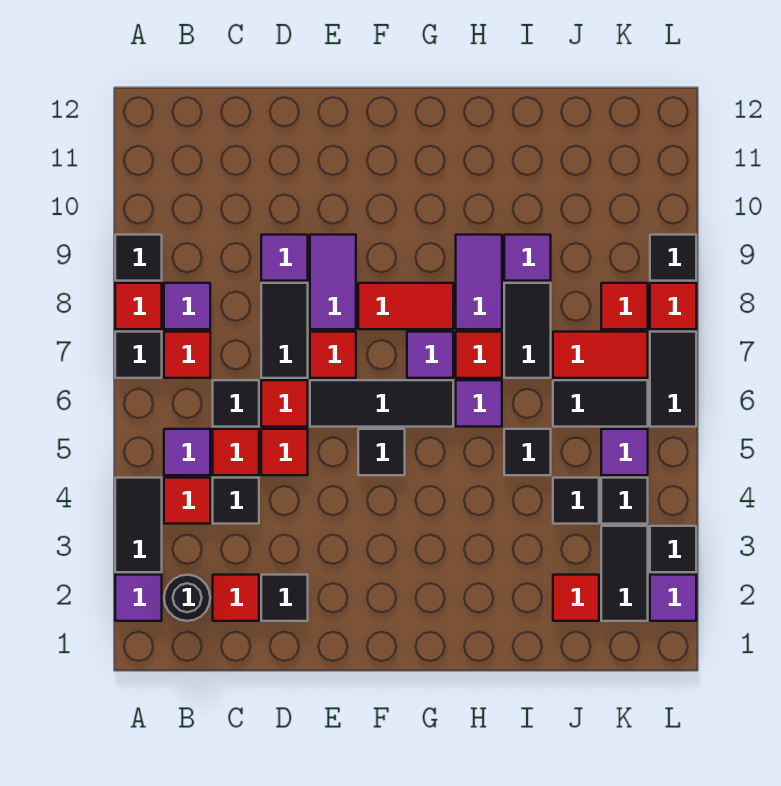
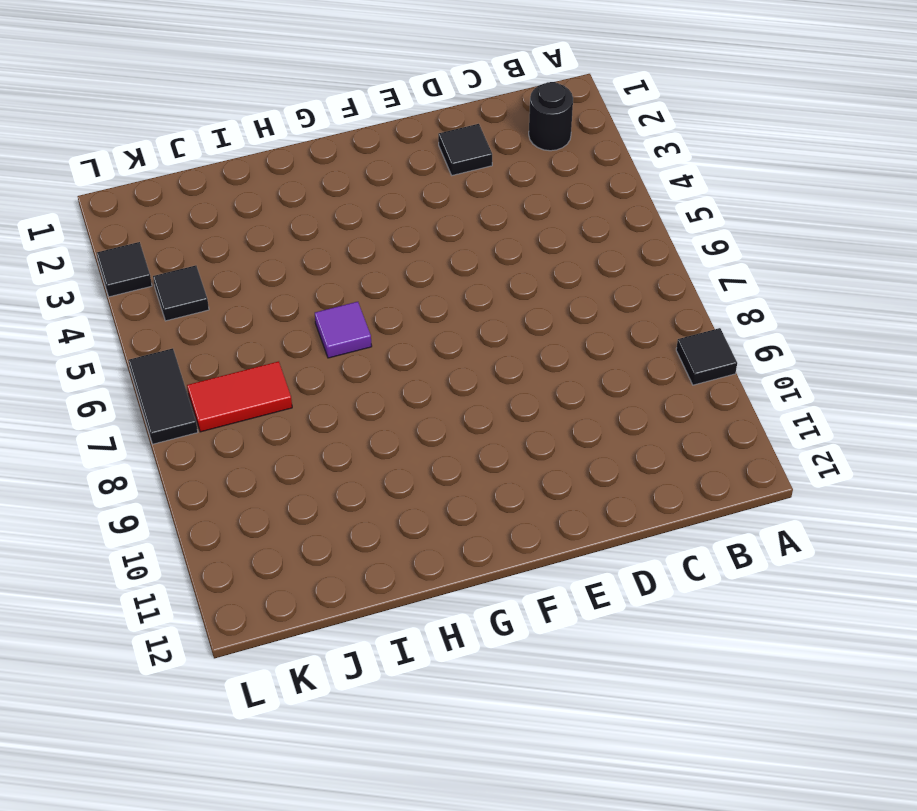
none -> purple 1x1 tile [115,575,162,621]
none -> black 1x2 tile [115,478,162,572]
none -> black 1x1 tile [115,332,162,378]
none -> red 1x1 tile [115,283,162,329]

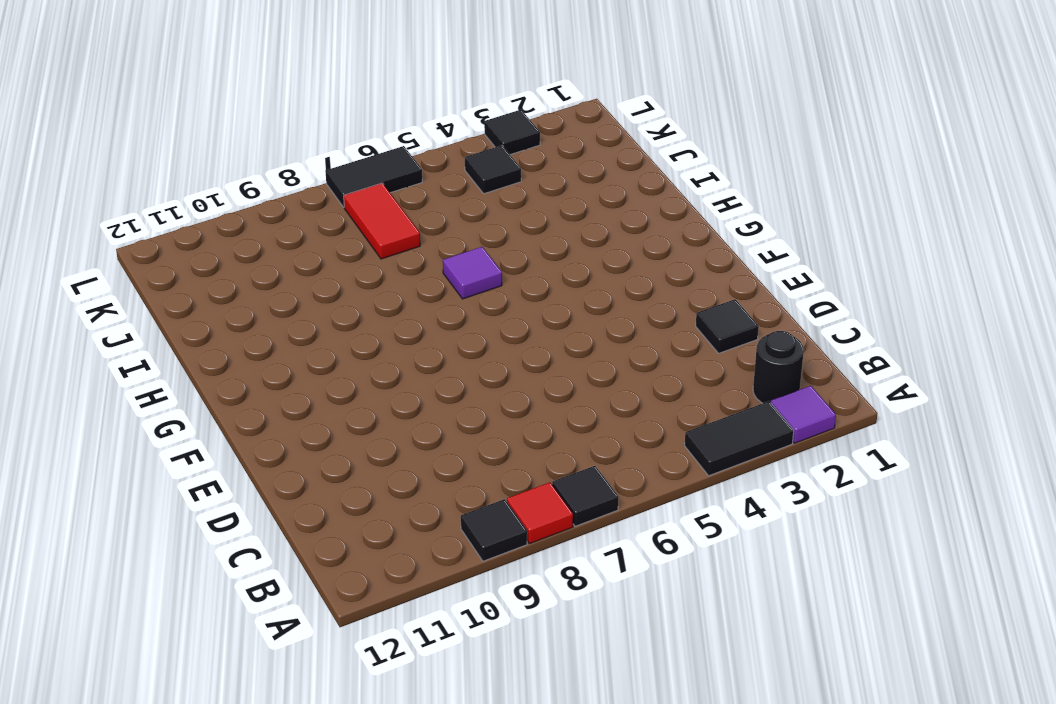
none -> red 1x1 tile [164,478,210,524]
none -> purple 1x1 tile [164,429,210,475]
none -> red 1x1 tile [164,332,210,378]
none -> purple 1x1 tile [164,283,210,329]

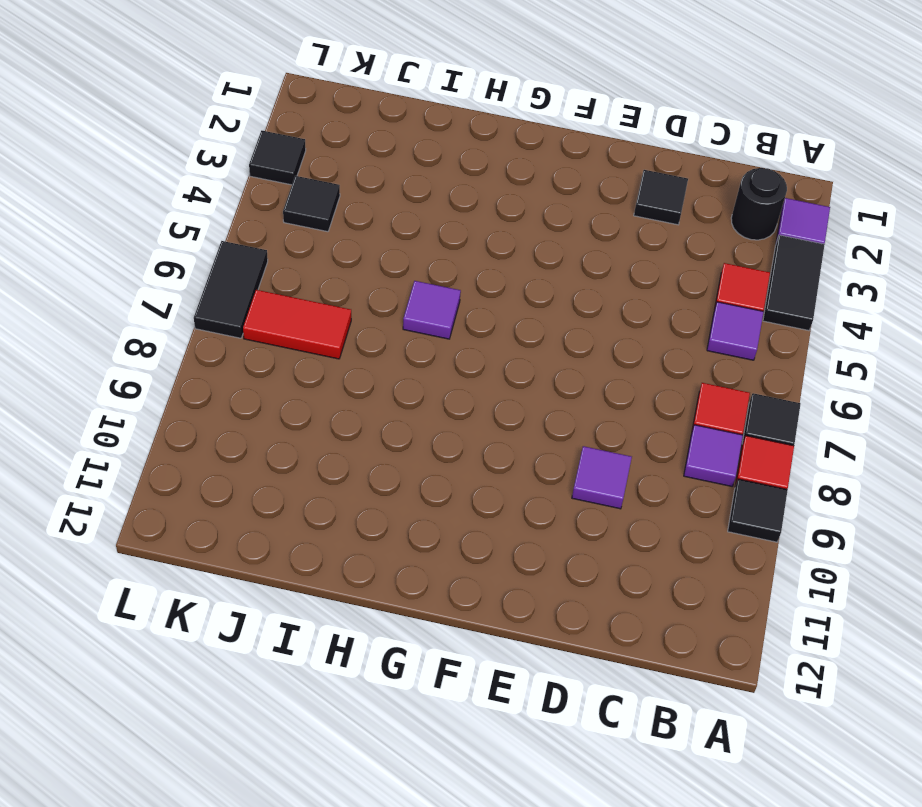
none -> red 1x1 tile [213,575,259,621]
none -> black 1x1 tile [213,478,259,524]
none -> red 1x1 tile [213,429,259,475]
none -> black 1x1 tile [213,380,259,427]

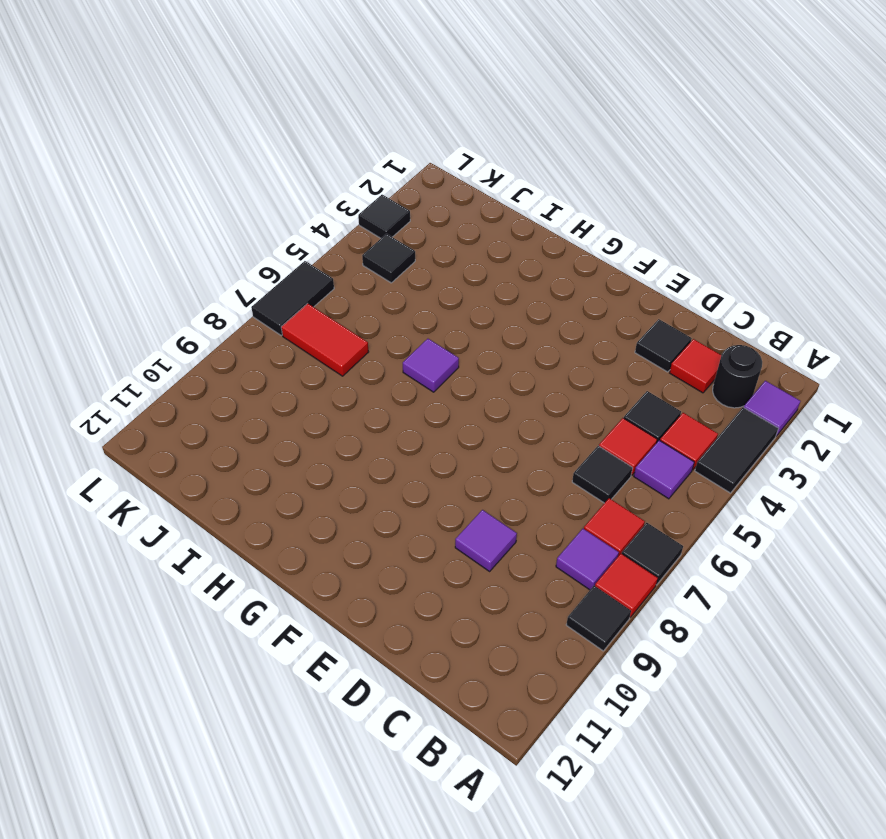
none -> red 1x1 tile [261,429,308,475]
none -> red 1x1 tile [261,380,308,427]
none -> black 1x2 tile [261,283,308,378]
none -> black 1x3 tile [310,380,453,427]

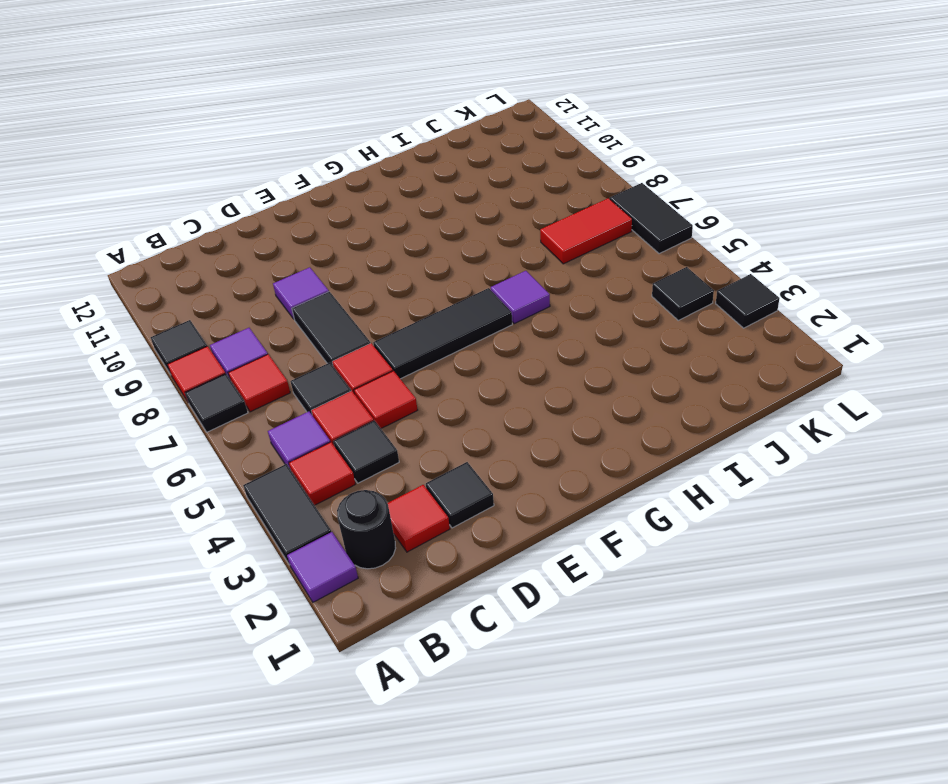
none -> red 1x1 tile [310,332,356,378]
none -> purple 1x2 tile [310,235,356,329]
none -> black 1x1 tile [358,429,405,475]
none -> red 1x2 tile [358,283,453,329]

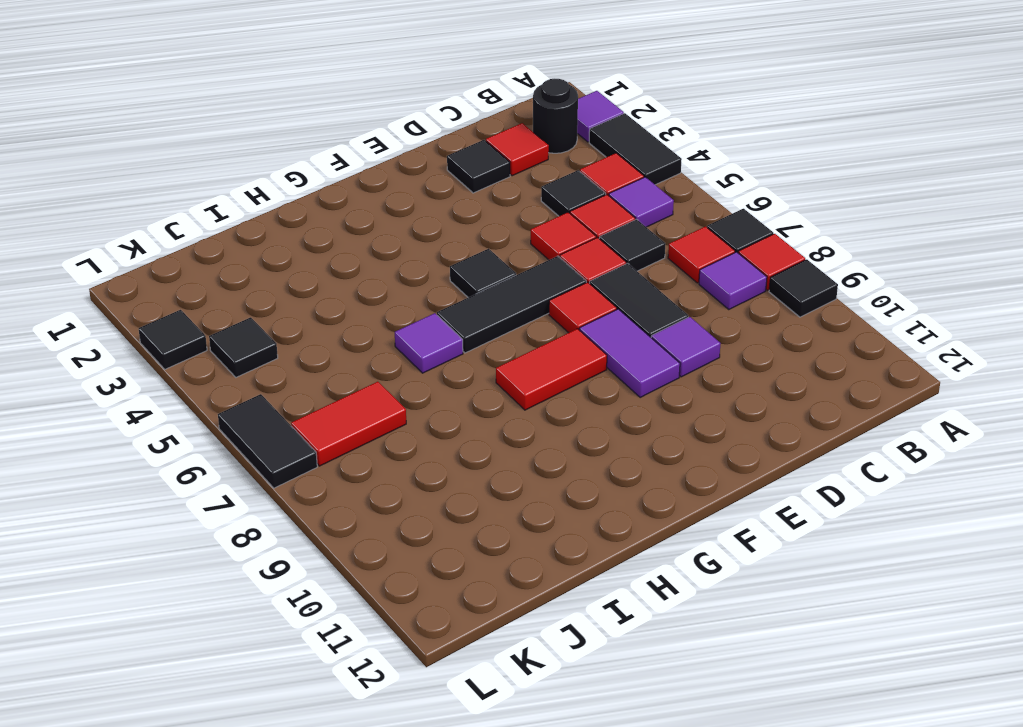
none -> purple 1x1 tile [407,332,453,378]
none -> red 1x1 tile [456,332,502,378]
none -> purple 1x2 tile [456,235,502,329]
none -> black 1x1 tile [504,429,551,475]

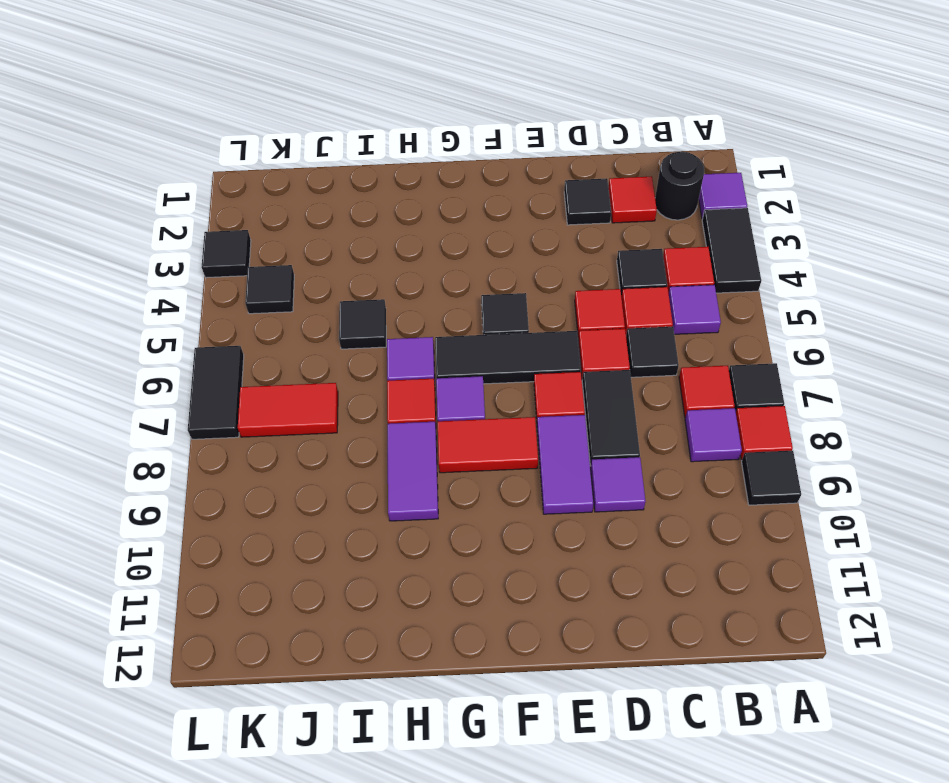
none -> black 1x2 tile [504,283,551,378]
none -> purple 1x1 tile [504,235,551,281]
none -> red 1x1 tile [553,575,599,621]
none -> black 1x1 tile [553,478,599,524]

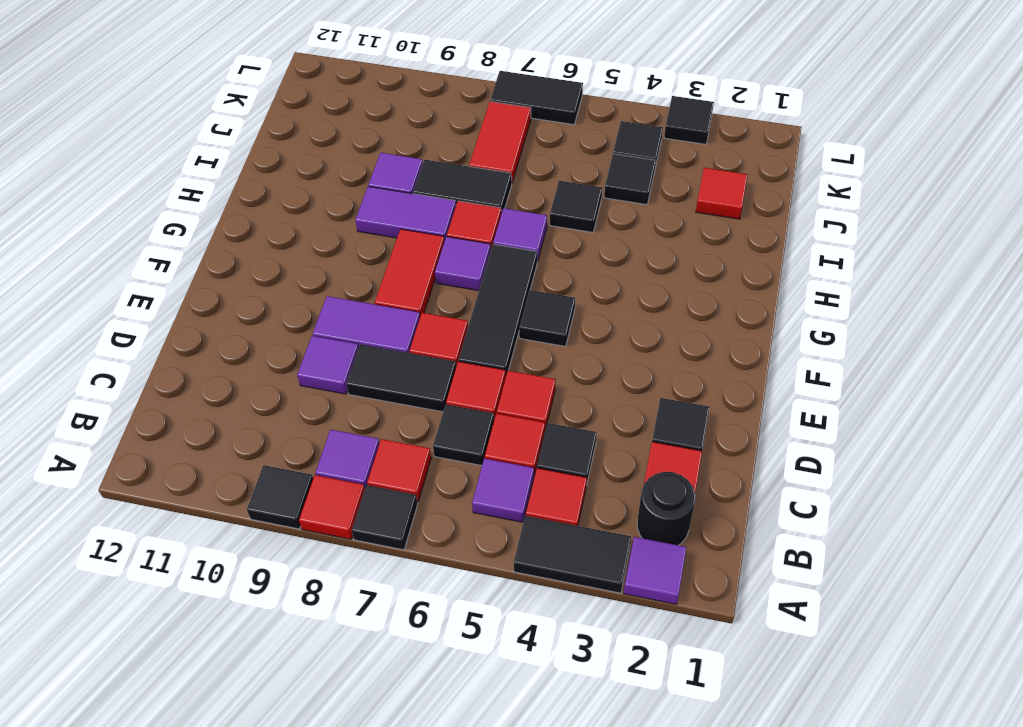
none -> black 1x2 tile [553,380,648,427]
none -> black 1x2 tile [601,526,648,621]
none -> purple 1x1 tile [601,429,648,475]
none -> red 1x1 tile [601,283,648,329]

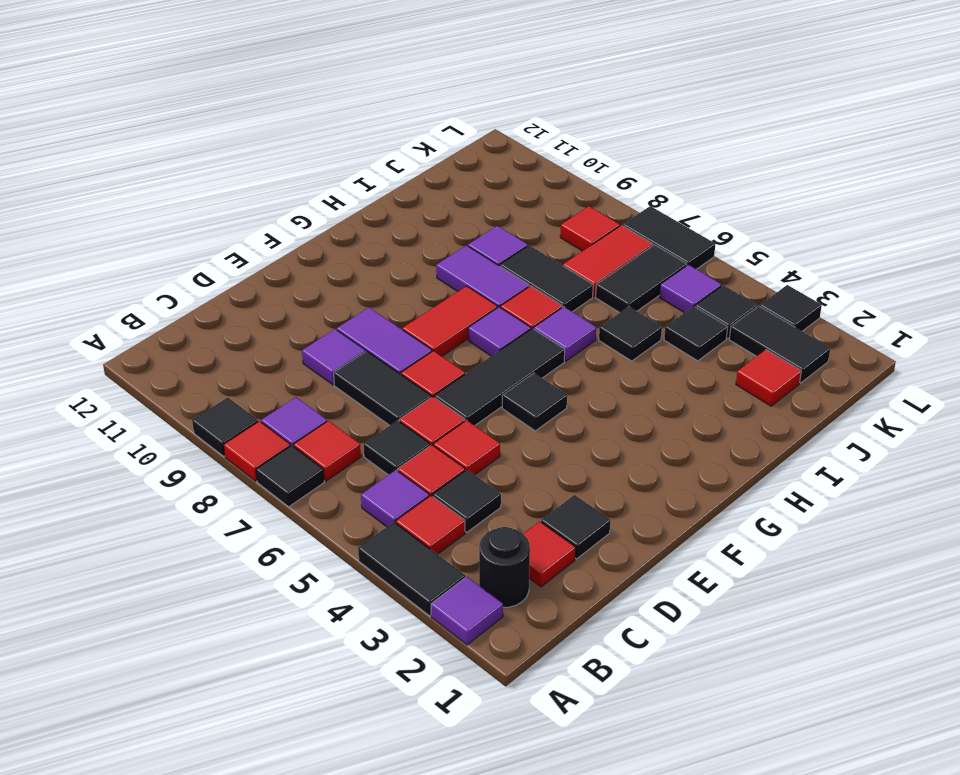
none -> purple 1x1 tile [650,575,696,621]
none -> red 1x1 tile [650,283,696,329]
none -> black 1x1 tile [650,235,696,281]

